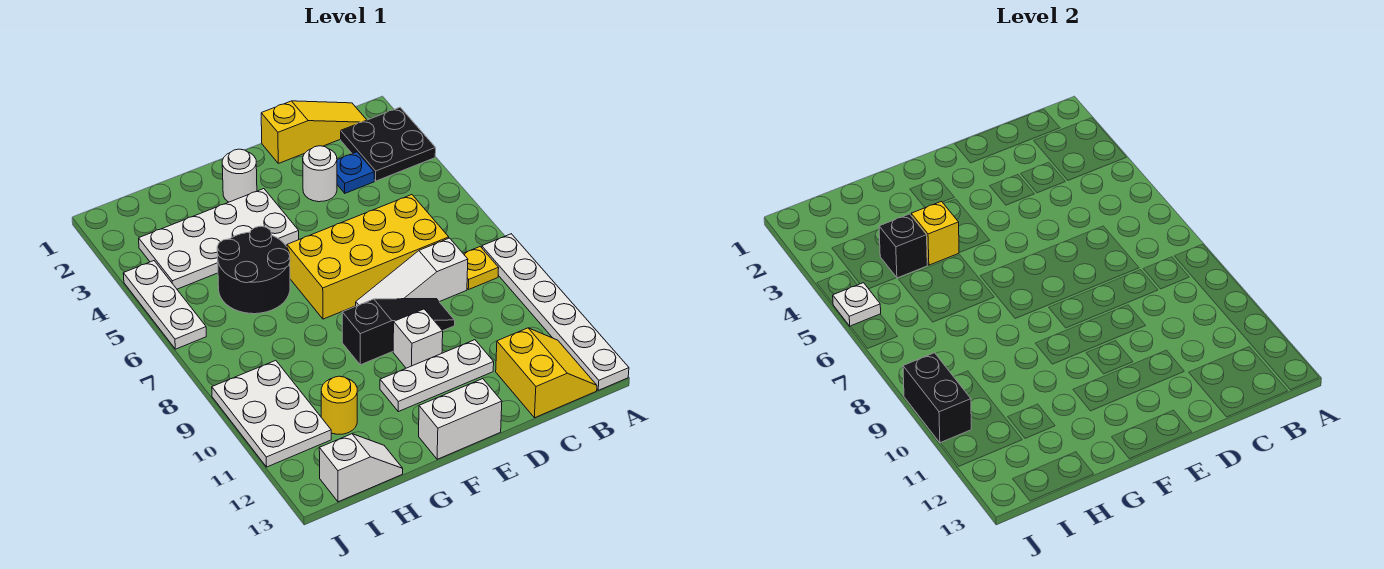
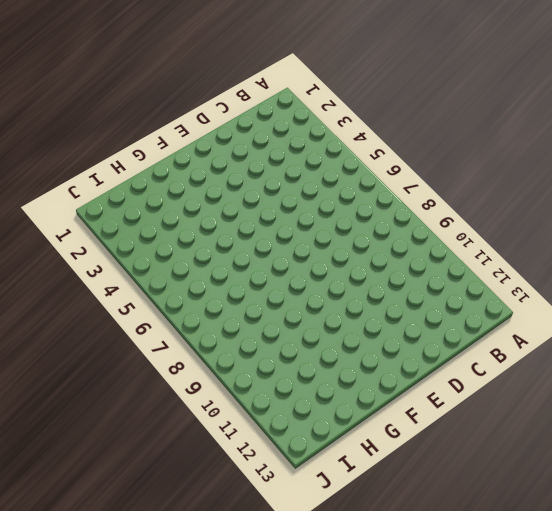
none -> black 2x2 plate [341,107,436,181]
none -> white 1x6 plate [482,234,629,390]
none -> yellow 1x3 slope [261,101,366,163]

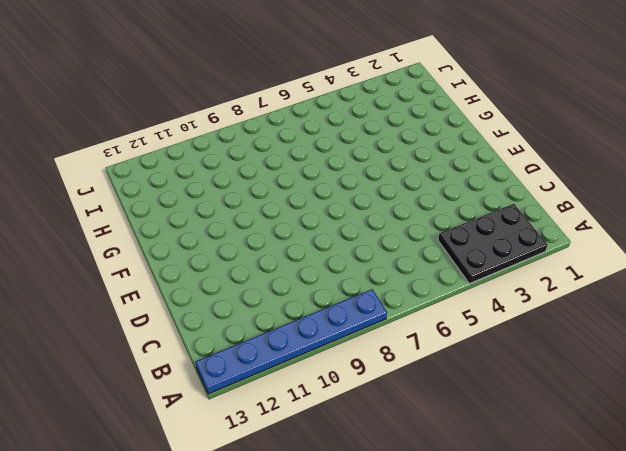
black 2x3 plate [438,204,548,284] -> black 2x2 plate [341,107,436,181]
blue 1x6 plate [195,289,387,394] -> white 1x6 plate [482,234,629,390]
none -> yellow 1x3 slope [261,101,366,163]
none -> yellow 1x1 plate [463,247,499,290]
none -> yellow 2x2 slope [496,328,597,418]

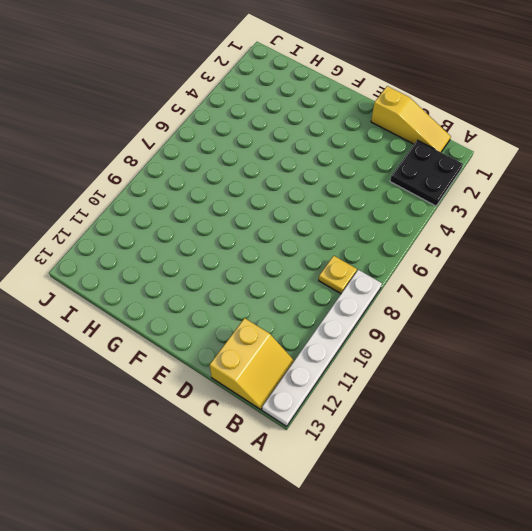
none -> blue 1x1 plate [337,152,374,193]
none -> yellow 2x4 brick [287,195,449,319]
none -> white 1x3 slope [356,238,468,306]

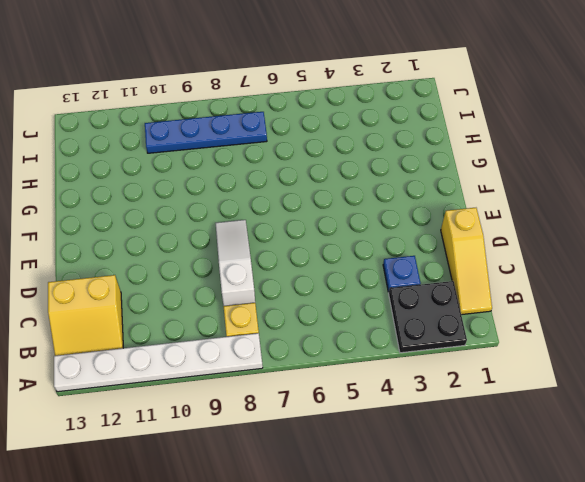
blue 1x4 plate [145,112,267,153] -> white 2x3 plate [212,360,331,467]
none -> yellow 2x4 brick [287,195,449,319]
none -> white 1x1 round brick [303,146,337,202]
none -> black 1x3 slope [342,299,455,365]

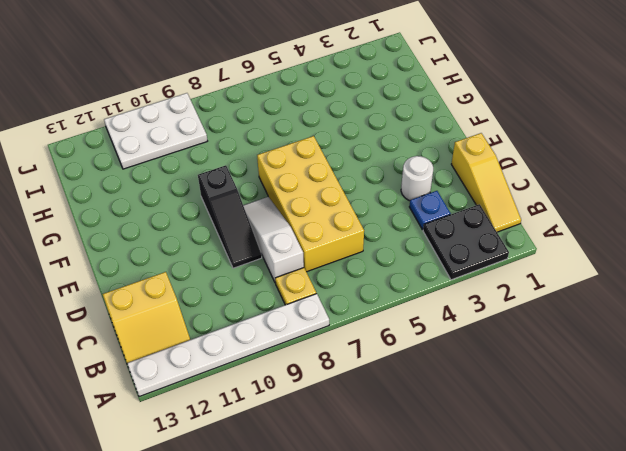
none -> white 1x3 plate [380,340,494,412]
none -> white 1x1 brick [393,309,443,368]
none -> white 1x2 brick [419,379,502,459]

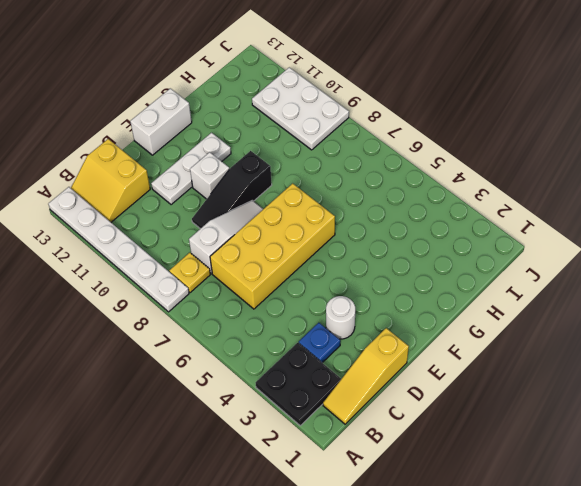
none -> white 1x1 round brick [222,149,257,202]
none -> white 2x4 plate [139,189,299,289]
none -> black 2x2 round brick [217,226,290,314]

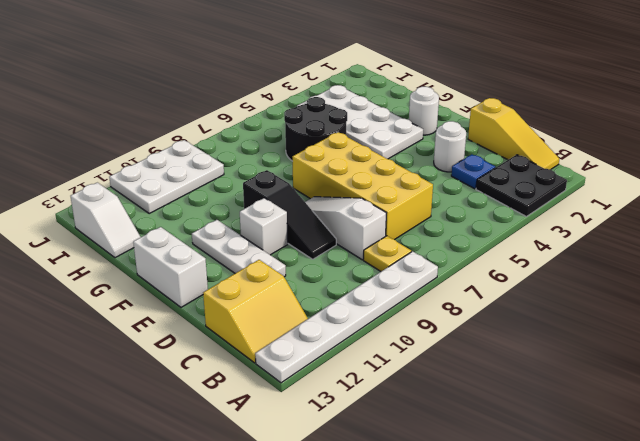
none -> yellow 1x1 round brick [321,376,357,434]
none -> white 1x3 plate [123,261,206,349]
none -> yellow 1x1 brick [911,201,959,265]

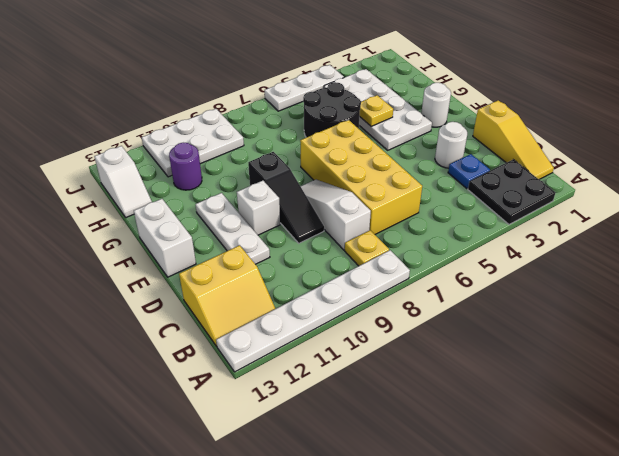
yellow 1x1 plate [359,95,393,126] -> yellow 1x1 brick [911,201,959,265]
purple 1x1 round brick [169,143,202,190] -> yellow 1x1 round brick [321,376,357,434]
none -> black 1x1 brick [879,214,927,278]
none -> white 1x1 plate [833,283,881,326]
none -> black 1x2 brick [903,353,971,443]

